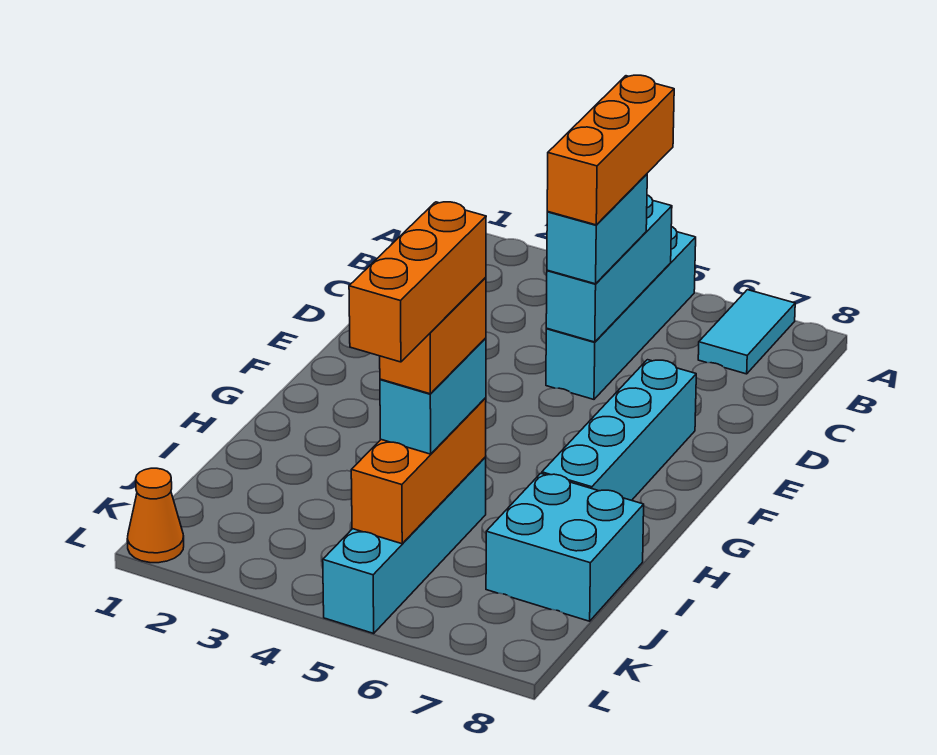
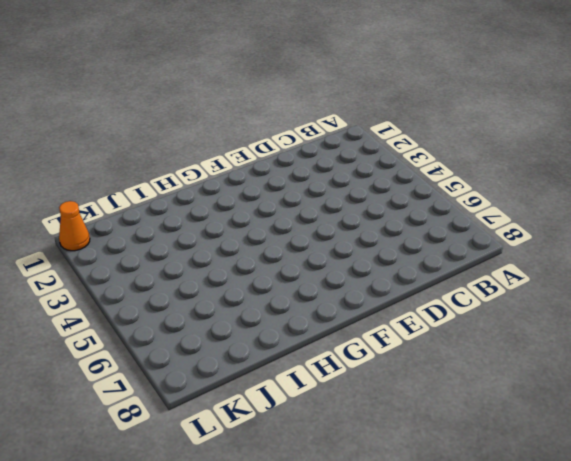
none -> cyan 1x4 brick [546,226,696,399]
none -> cyan 1x2 tile [698,290,795,374]
none -> cyan 1x4 brick [542,360,696,500]

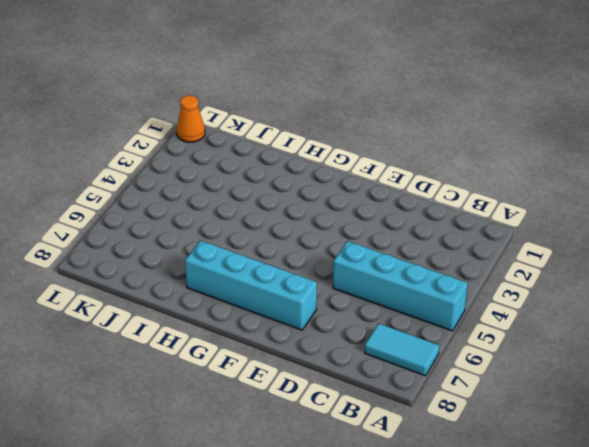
none -> cyan 1x4 brick [323,457,486,633]
none -> cyan 2x2 brick [486,473,644,621]
none -> cyan 1x3 brick [546,195,672,342]

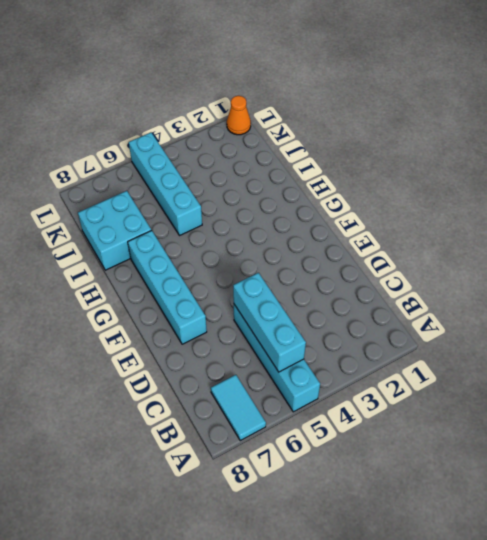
none -> orange 1x3 brick [351,398,486,544]
none -> cyan 1x2 brick [547,174,647,284]
none -> cyan 1x2 brick [380,338,486,454]

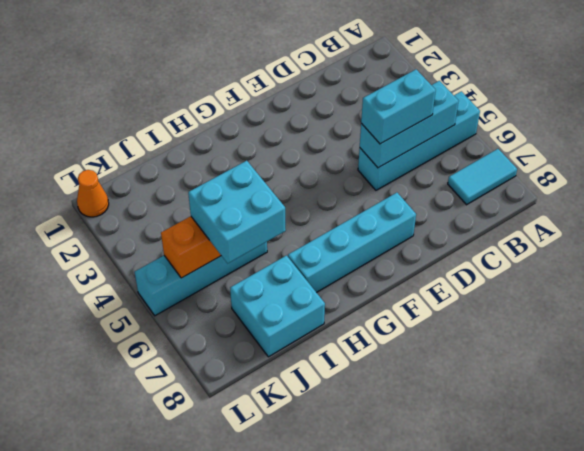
cyan 2x2 brick [188,161,286,263] -> cyan 1x2 brick [380,338,486,454]
none -> orange 1x3 brick [547,75,674,225]
none -> orange 1x2 brick [380,277,486,394]
none -> orange 1x3 brick [349,202,486,362]

